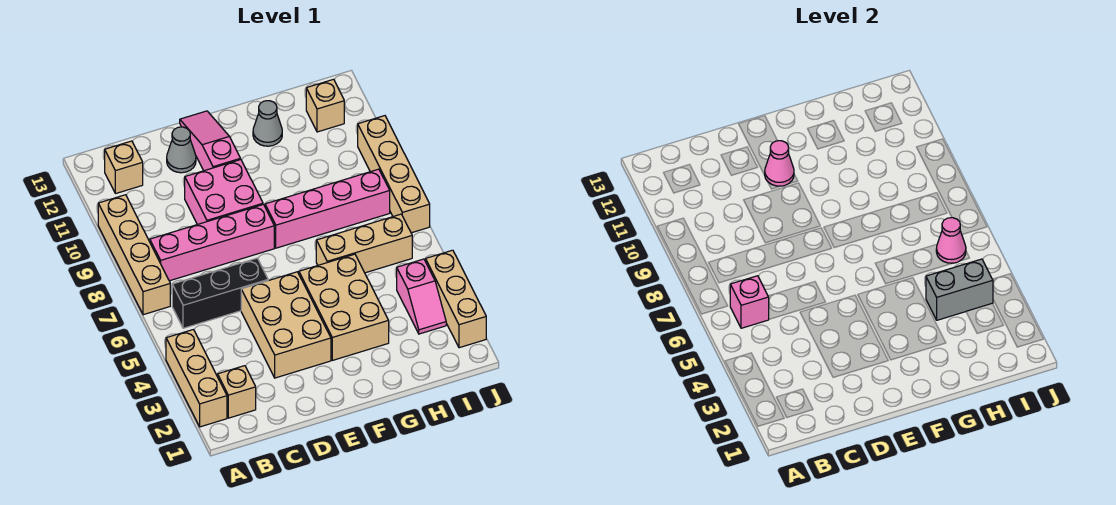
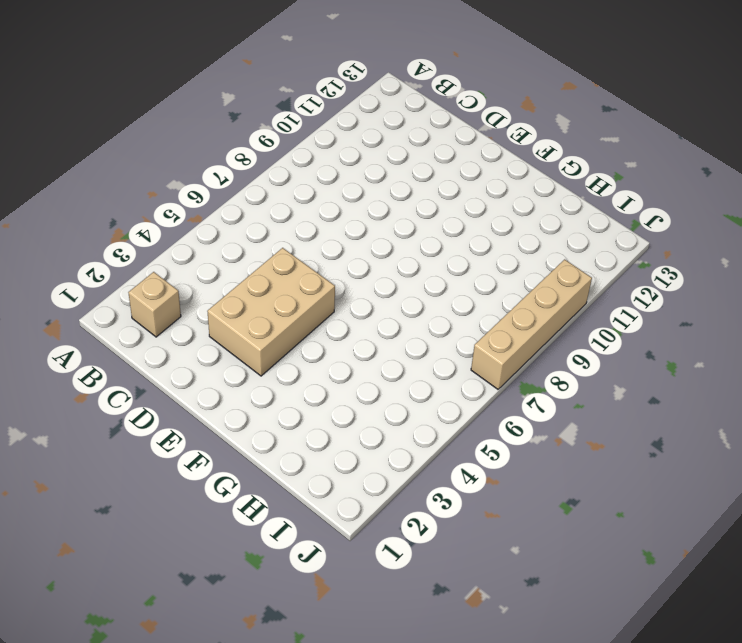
none -> tan 1x3 brick [166,330,227,427]
none -> tan 1x4 brick [98,195,170,315]
none -> black 1x3 brick [172,258,268,328]

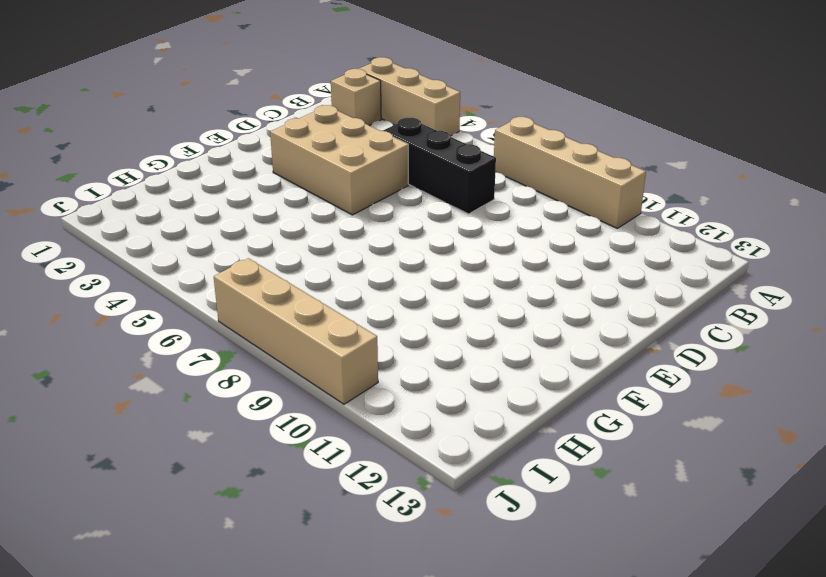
black 1x3 brick [383,118,496,214] -> black 1x3 brick turned to [172,258,268,328]
none -> pink 1x4 brick [150,204,274,281]
none -> tan 1x1 brick [105,141,143,194]
none -> pink 2x2 brick [185,160,263,225]

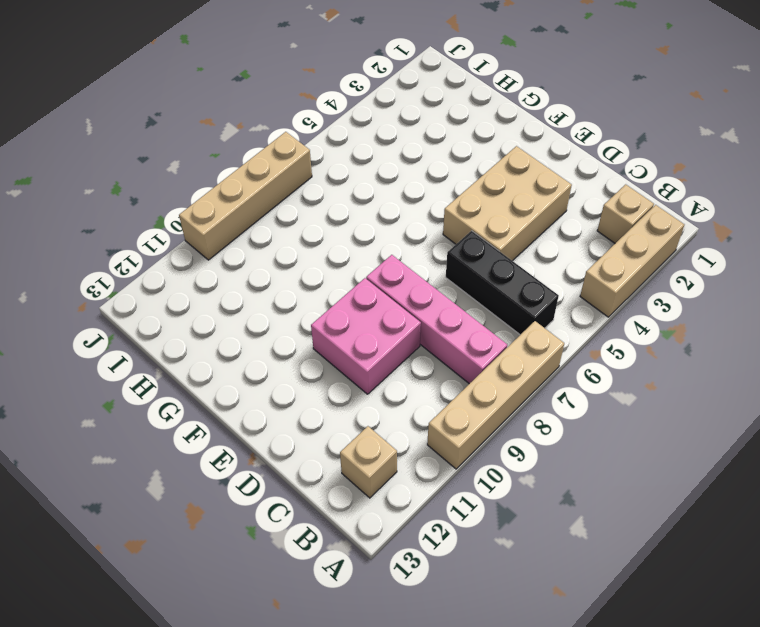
none -> grey 1x1 cone [167,127,196,173]
none -> pink 1x3 slope [180,111,241,171]
none -> tan 2x3 brick [299,254,389,360]

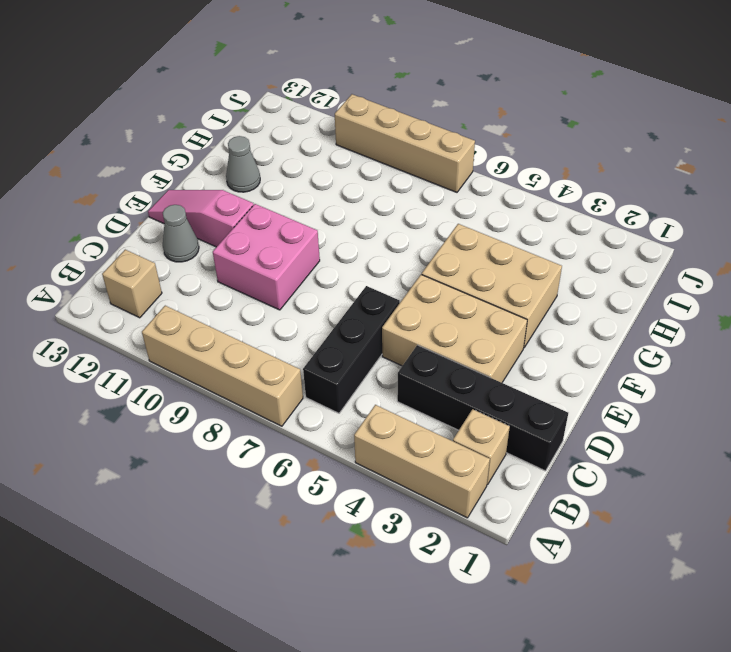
black 1x4 brick [397,345,568,471] -> none
none -> pink 1x4 brick [150,204,274,281]
none -> pink 1x4 brick [265,169,390,248]
none -> tan 1x3 brick [316,214,412,273]

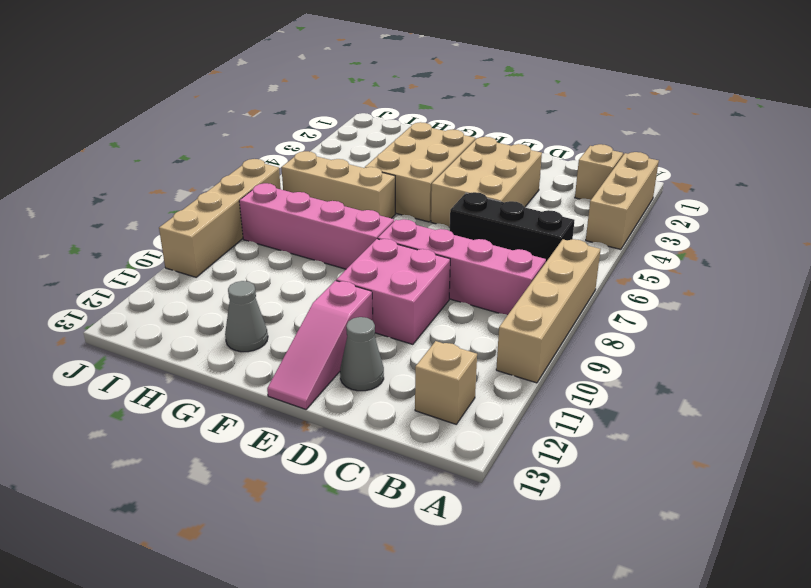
none -> pink 1x2 slope [397,259,446,334]
none -> tan 1x1 brick [306,79,344,132]
none -> tan 1x3 brick [426,250,486,348]

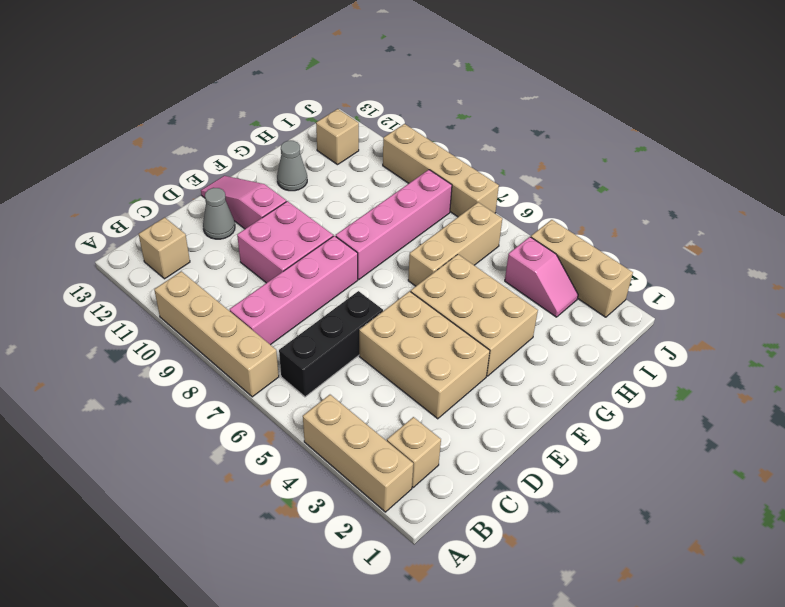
none -> pink 1x1 brick [730,276,769,328]
none -> pink 1x1 cone [765,141,794,186]
none -> grey 1x2 brick [926,259,993,320]

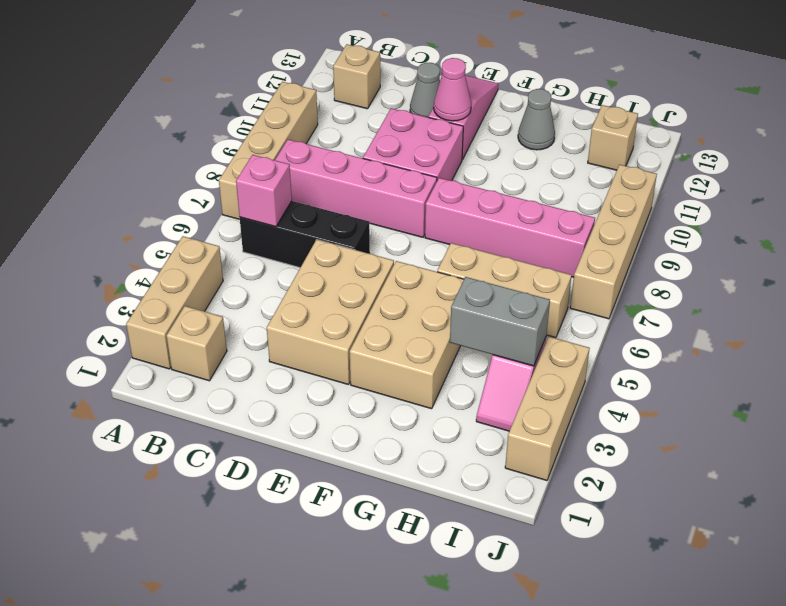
none -> pink 1x1 cone [936,218,966,263]

